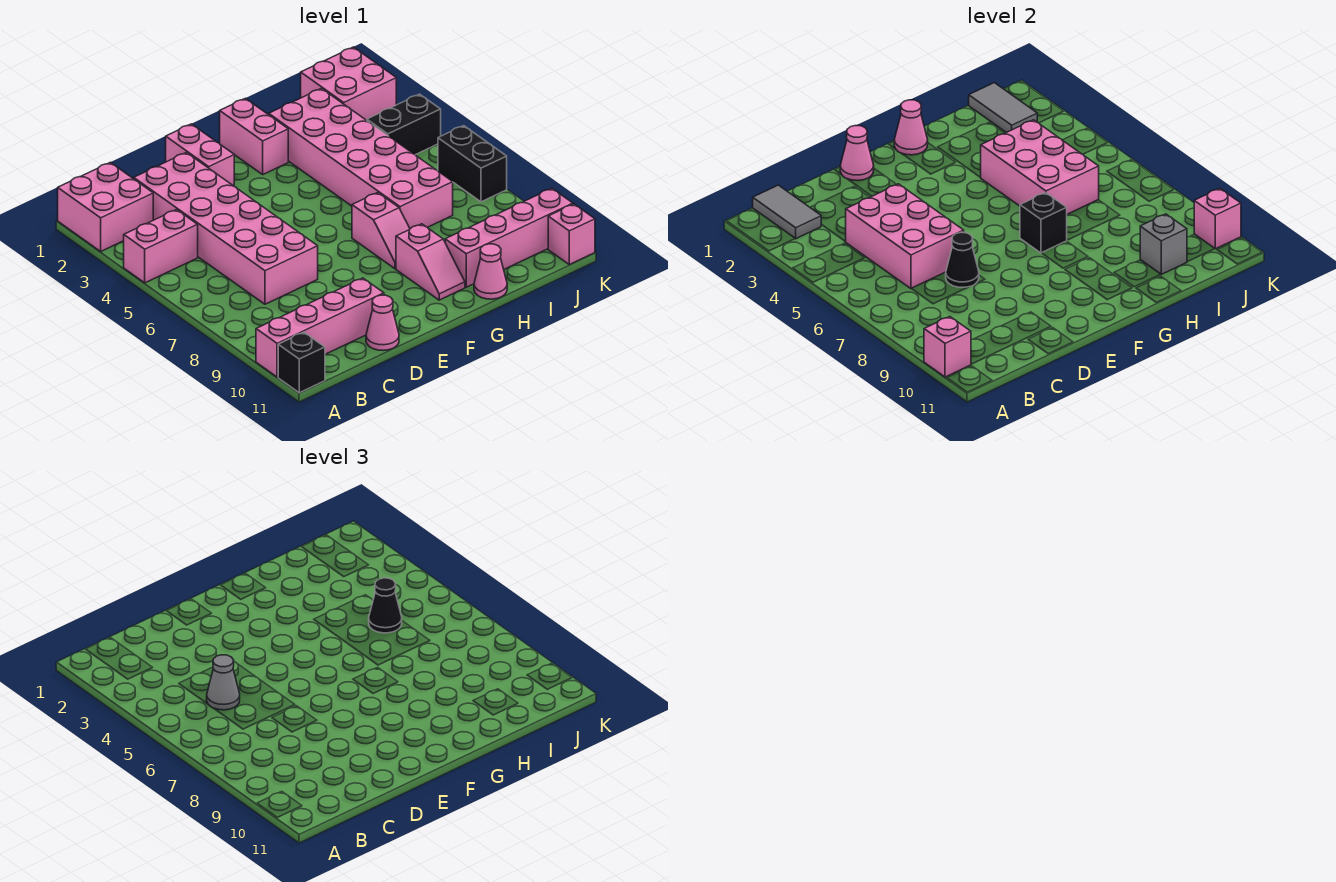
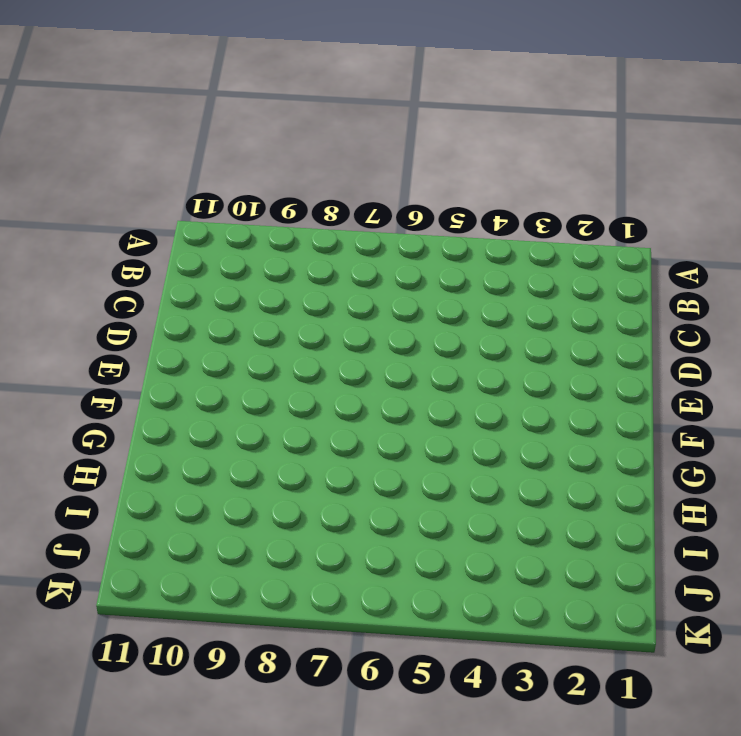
none -> pink 2x2 brick [58,162,153,251]
none -> pink 1x2 brick [124,210,198,283]
none -> pink 1x4 brick [256,278,384,377]
none -> black 1x1 brick [278,332,325,393]

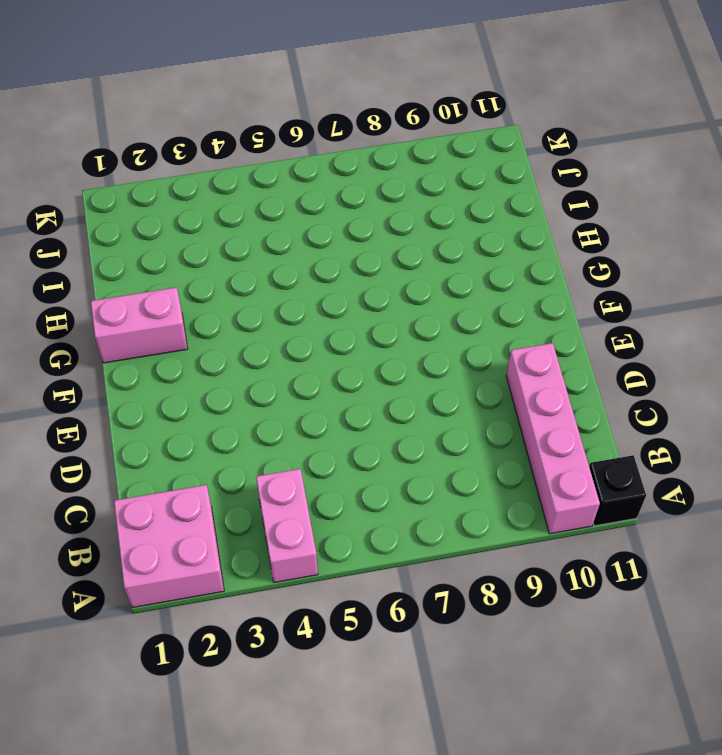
none -> pink 2x6 brick [134,153,318,304]
none -> pink 1x1 cone [366,295,399,350]
none -> pink 1x2 brick [166,124,234,186]
none -> pink 1x2 slope [352,193,410,269]

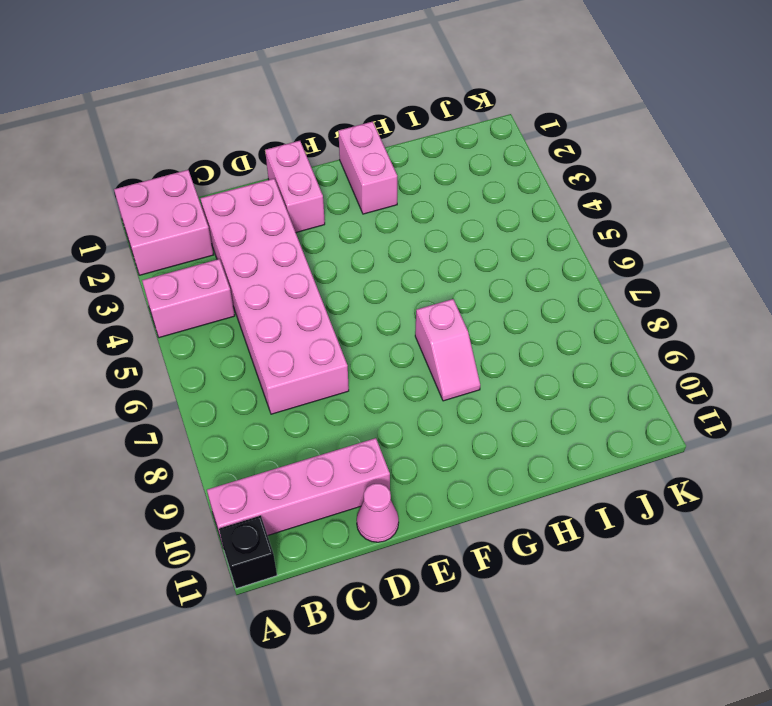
none -> pink 1x2 slope [396,224,465,300]
none -> pink 2x6 brick [269,88,453,229]
none -> pink 1x4 brick [445,188,573,287]
none -> pink 1x1 cone [474,244,507,299]

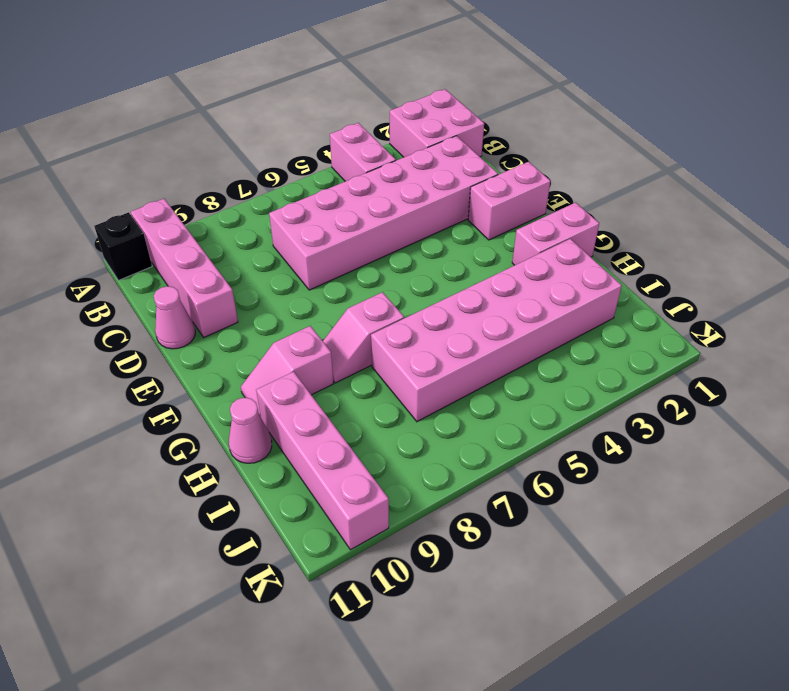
none -> pink 2x2 brick [301,47,396,120]
none -> black 1x2 brick [367,94,441,155]
none -> black 1x2 brick [438,126,507,202]
none -> pink 1x1 brick [548,204,595,264]

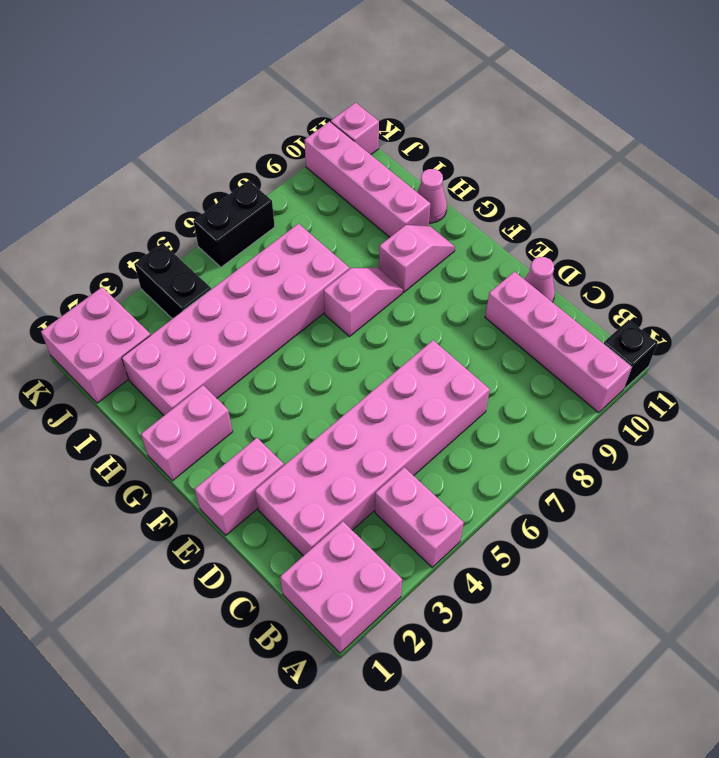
none -> pink 1x1 brick [924,317,971,377]
none -> grey 1x2 tile [753,185,821,239]
none -> pink 2x3 brick [846,184,964,289]
none -> black 1x1 cone [946,232,979,287]

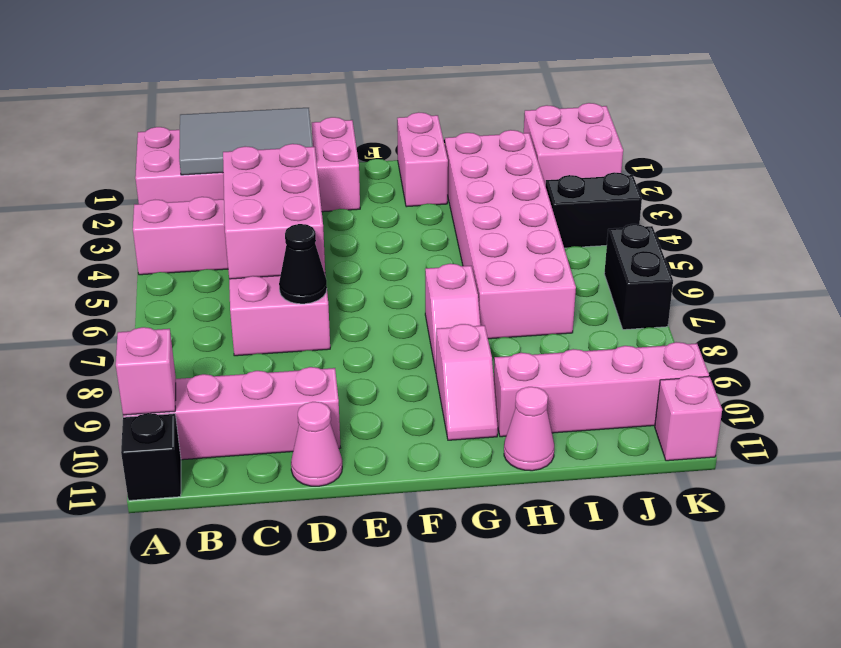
grey 2x3 tile [179,108,313,175] -> grey 1x2 tile [753,185,821,239]
none -> pink 1x1 cone [840,126,874,181]
none -> pink 1x1 cone [894,100,928,155]
none -> black 1x1 brick [1020,193,1067,253]
none -> pink 2x3 brick [980,120,1099,214]

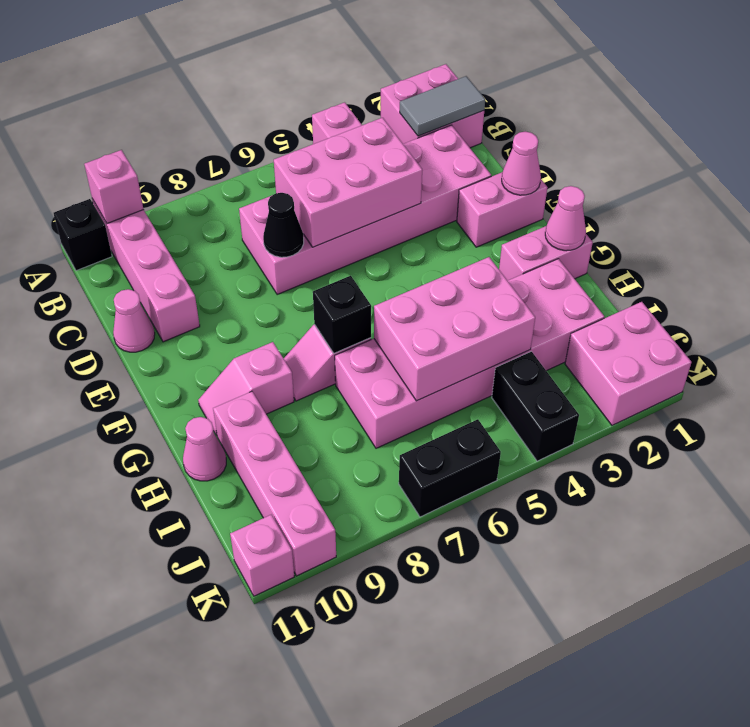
none -> grey 1x1 brick [1140,214,1187,274]
none -> grey 1x2 tile [969,83,1037,133]
none -> pink 1x1 brick [1194,188,1241,249]
none -> grey 1x1 cone [207,655,240,710]

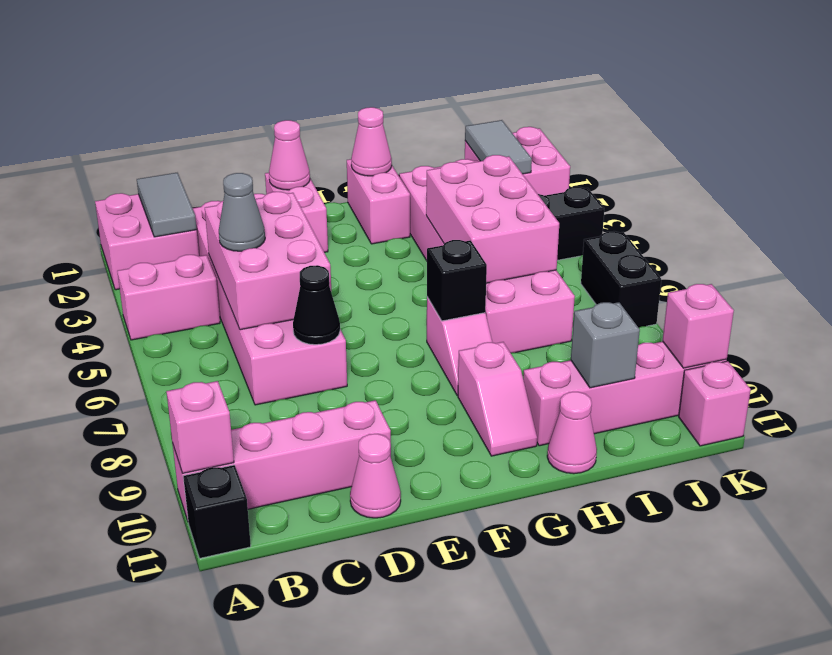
none -> black 1x1 cone [369,578,402,633]

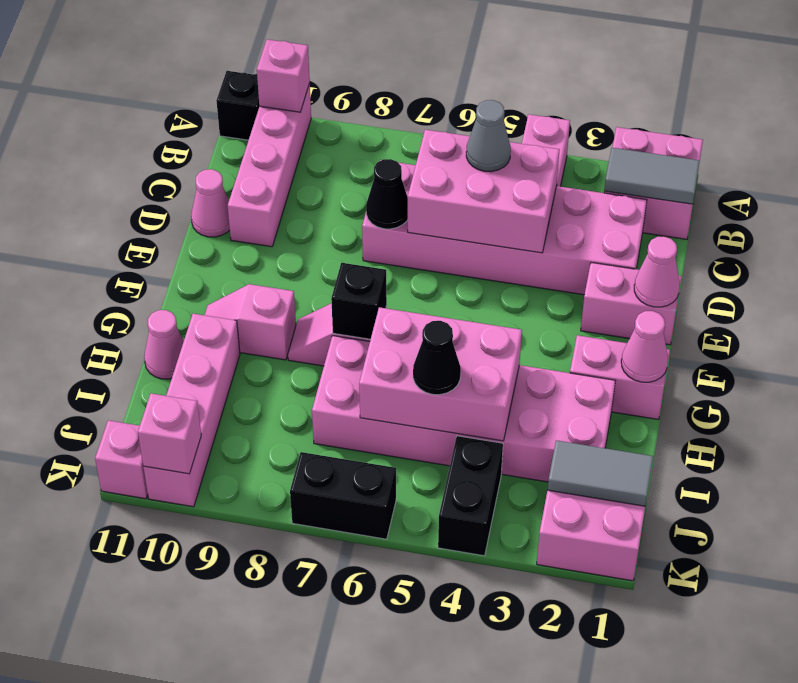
none -> grey 1x1 brick [1140,214,1187,274]

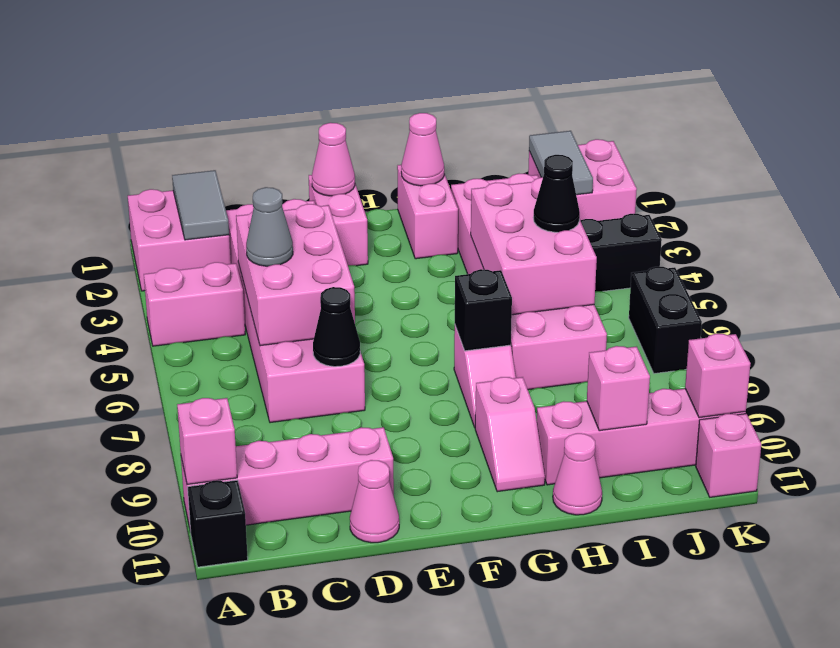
pink 1x1 brick [587,346,650,431] -> grey 1x1 brick [1140,214,1187,274]

